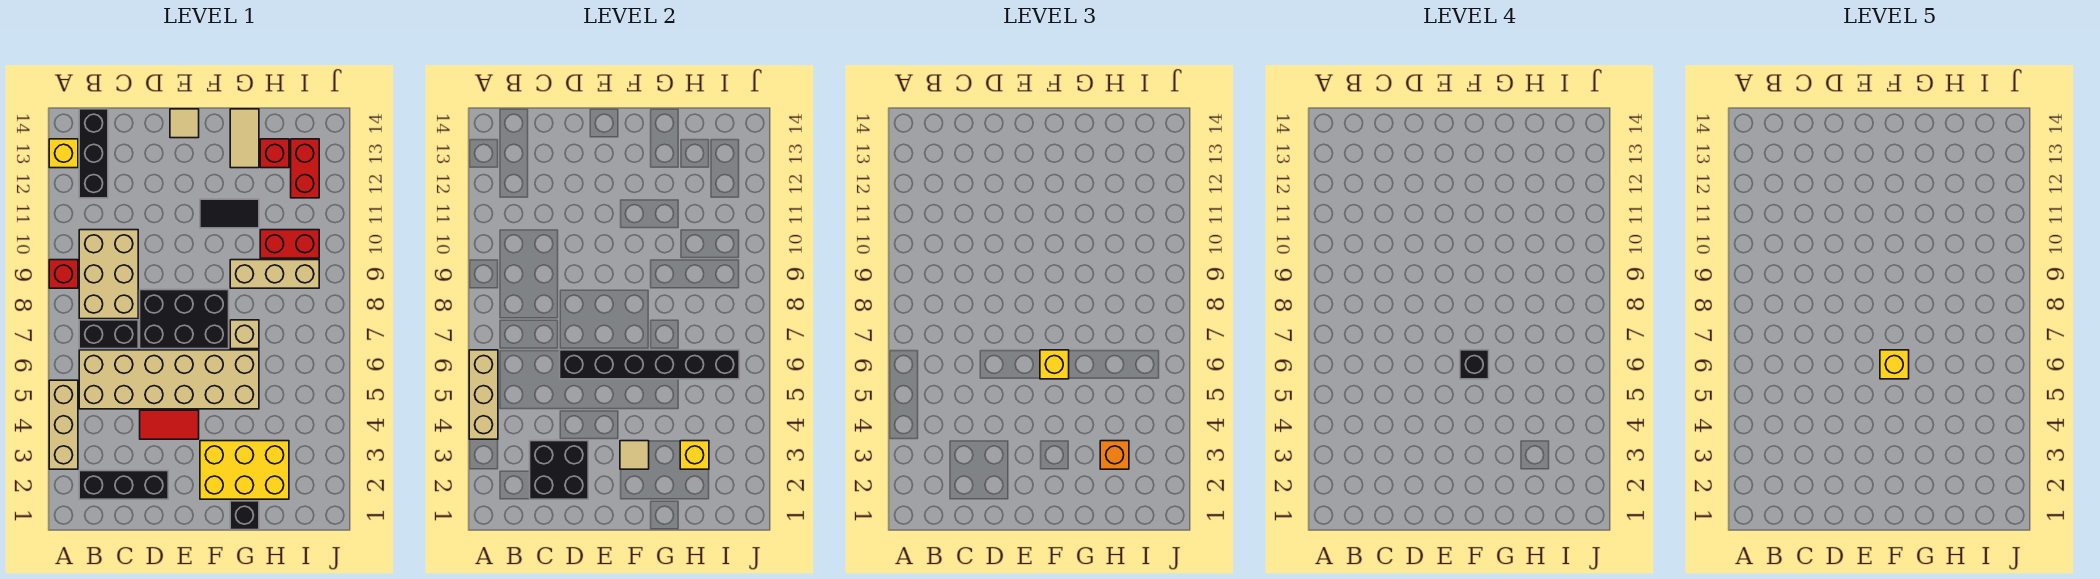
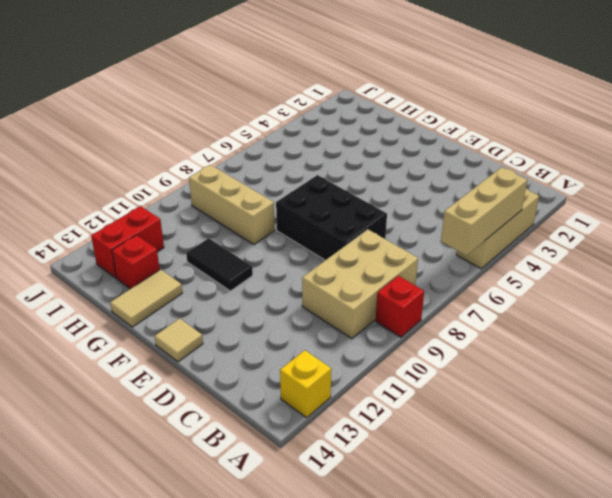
none -> black 1x3 brick [79,471,168,499]
none -> tan 2x6 brick [79,350,259,409]
none -> black 1x2 brick [79,320,138,349]

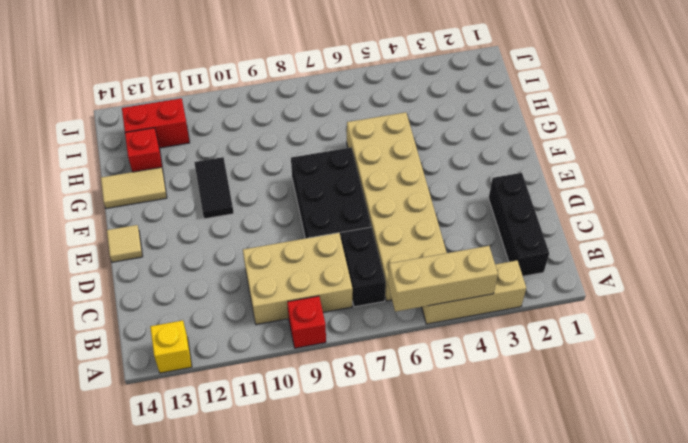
none -> black 1x3 brick [79,109,108,198]
none -> red 1x2 tile [140,410,199,439]
none -> yellow 2x3 brick [200,441,289,499]

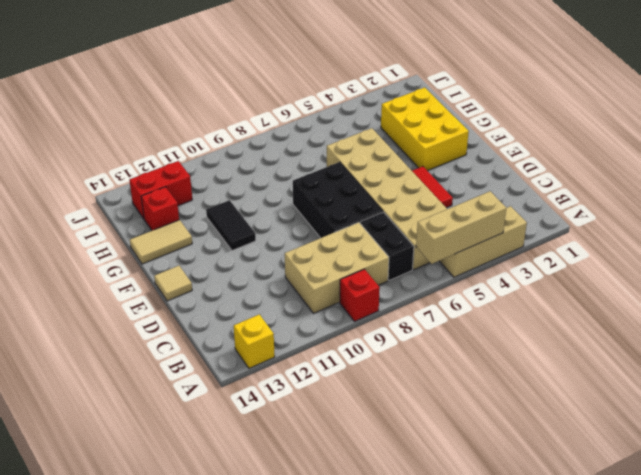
none -> black 1x3 brick [79,471,168,499]
none -> black 1x3 brick [79,109,108,198]
none -> black 1x1 brick [230,501,259,530]

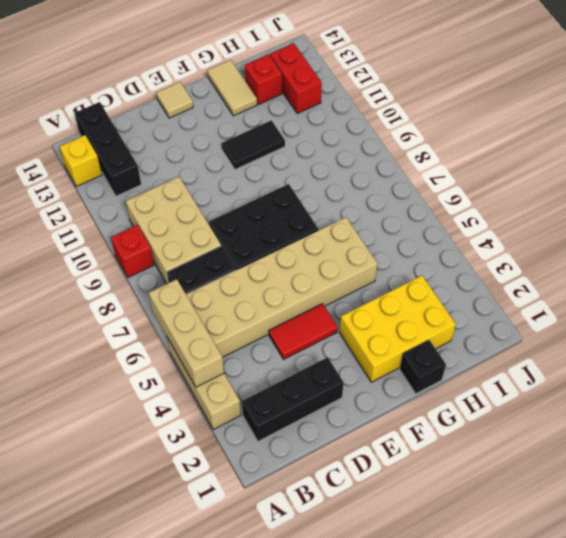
none -> tan 1x1 brick [230,320,259,349]
none -> tan 1x3 brick [230,260,319,288]
none -> red 1x2 brick [260,230,319,258]

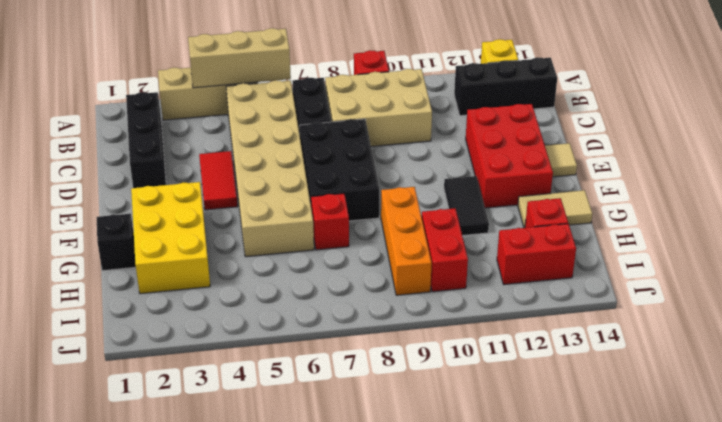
red 2x3 brick [466,104,553,208] -> none
red 1x1 brick [311,193,349,250] -> tan 1x1 brick [230,320,259,349]
orange 1x3 brick [381,187,432,295] -> tan 1x3 brick [230,260,319,288]
none -> black 2x2 brick [530,441,588,499]
none -> black 1x6 brick [560,350,739,379]
none -> tan 1x1 tile [620,441,649,469]

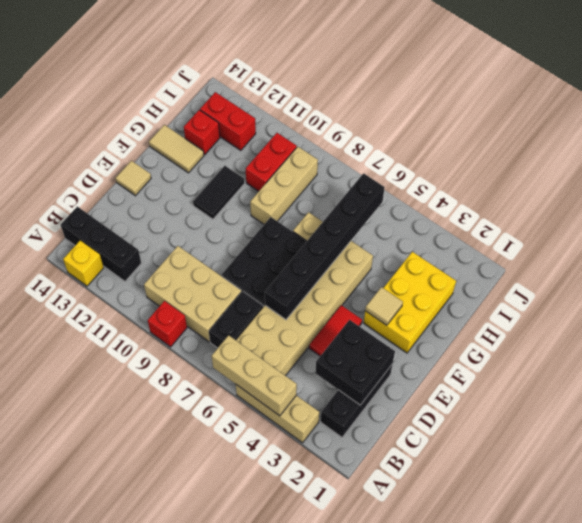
none -> black 1x1 brick [230,501,259,530]
none -> yellow 1x1 brick [680,441,709,469]
none -> yellow 1x1 brick [1040,350,1069,379]

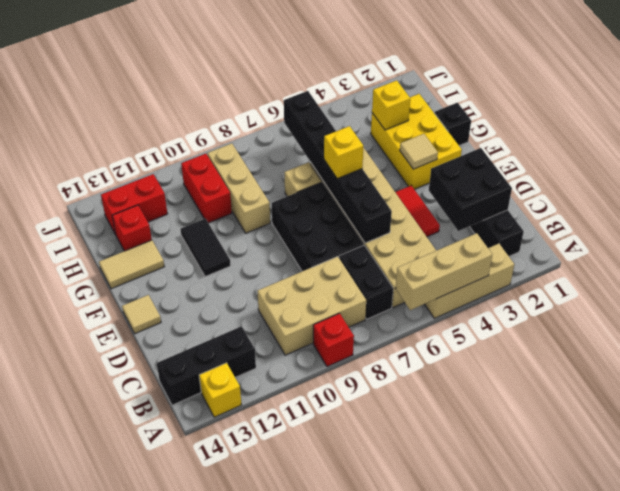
none -> orange 1x1 brick [1100,441,1129,469]
none -> black 1x1 brick [1460,350,1489,379]
none -> yellow 1x1 brick [1880,350,1909,379]

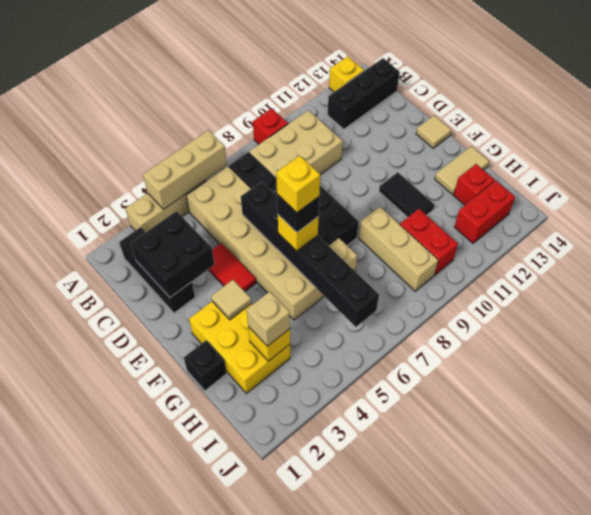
tan 1x1 brick [246,292,290,346] -> orange 1x1 brick [1100,441,1129,469]

